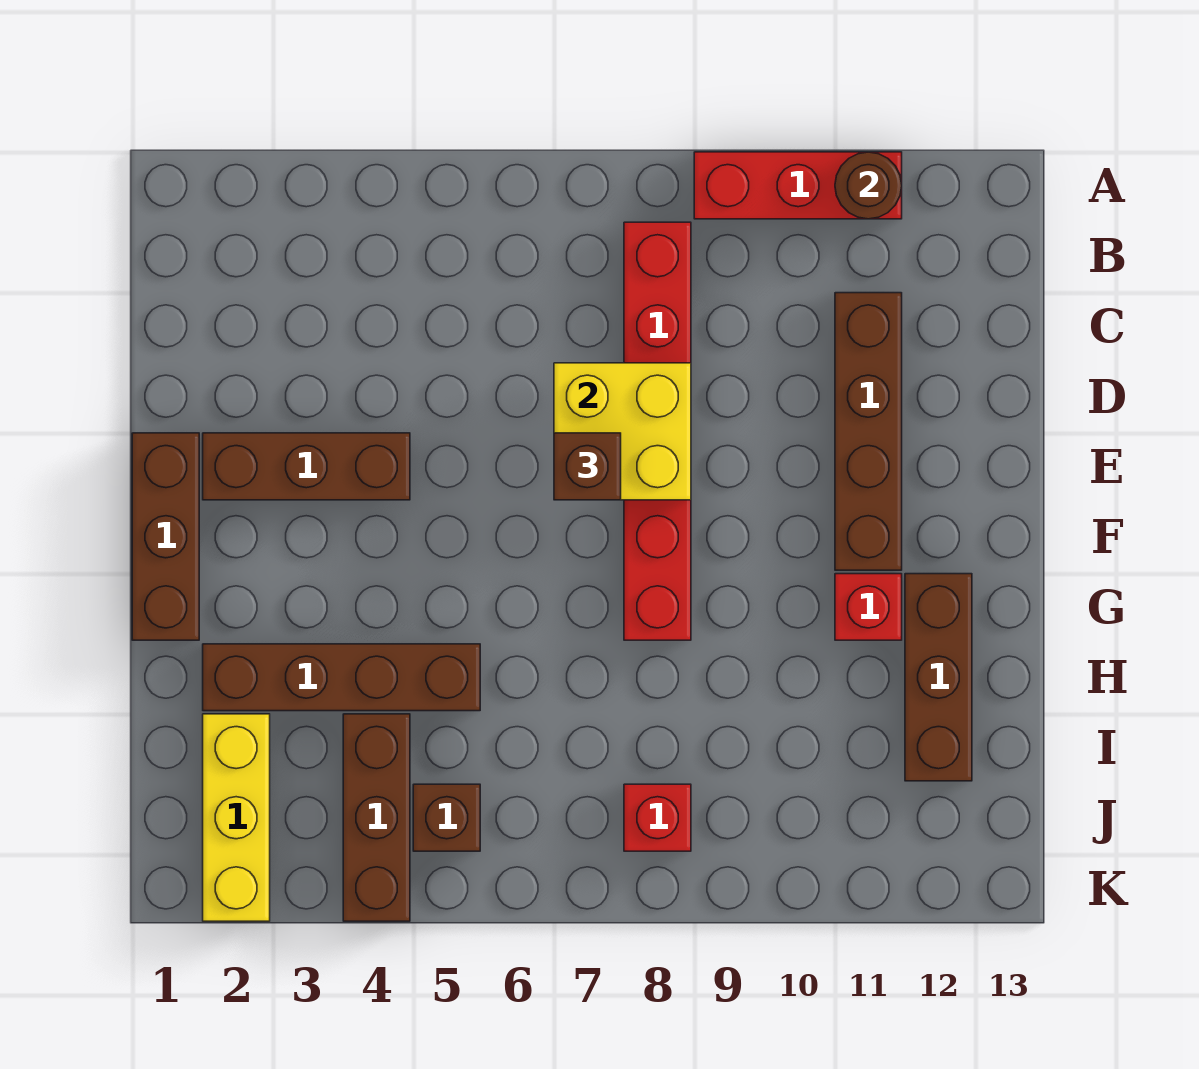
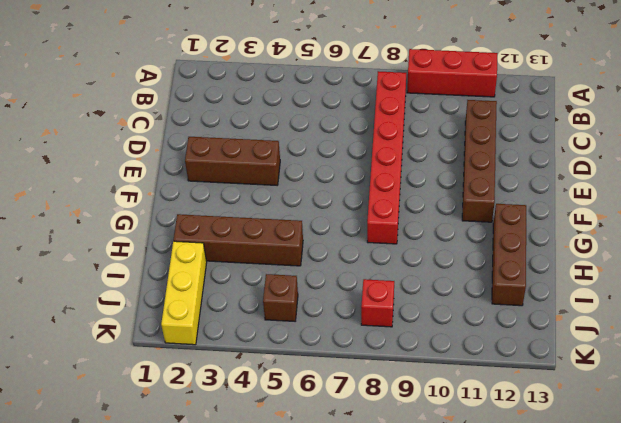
none -> brown 1x3 brick [132,433,199,640]
none -> red 1x1 brick [835,574,902,640]
none -> brown 1x3 brick [343,714,410,921]

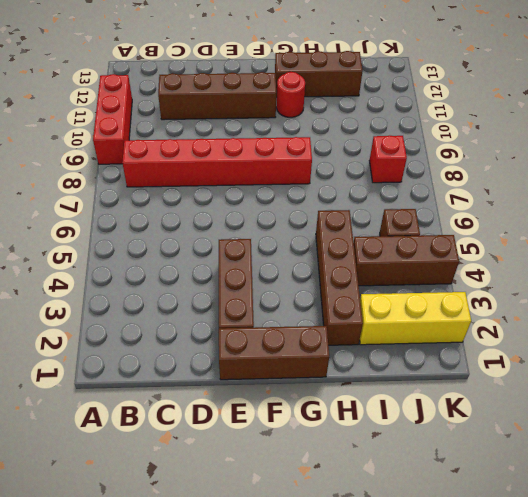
red 1x1 round brick [276,72,305,117] -> red 1x1 brick [835,574,902,640]
none -> brown 1x1 round brick [835,152,902,219]
none -> yellow 2x2 brick [554,363,691,500]
none -> brown 1x1 brick [554,433,621,500]

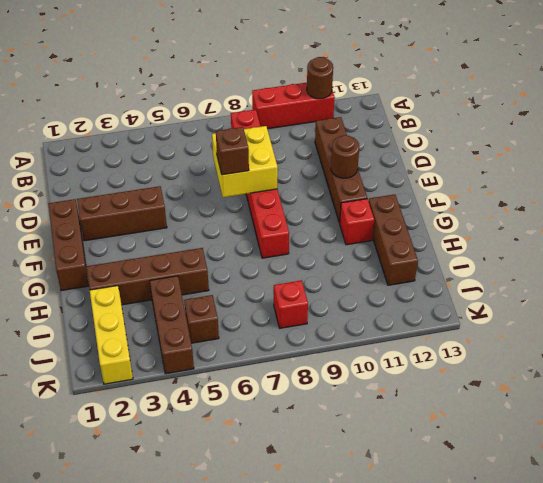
brown 1x1 round brick [331,135,359,178] -> none

